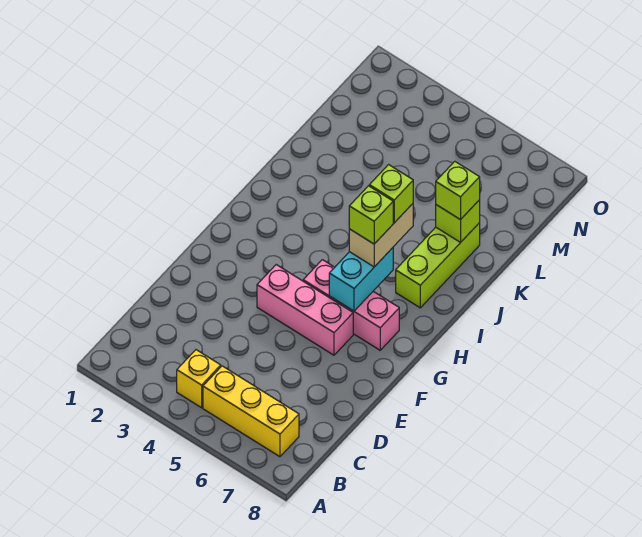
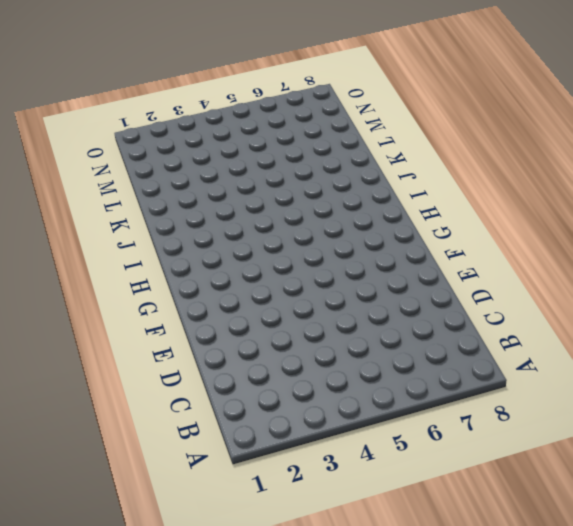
none -> yellow 1x1 brick [177,350,221,408]
none -> yellow 1x3 brick [203,366,299,457]

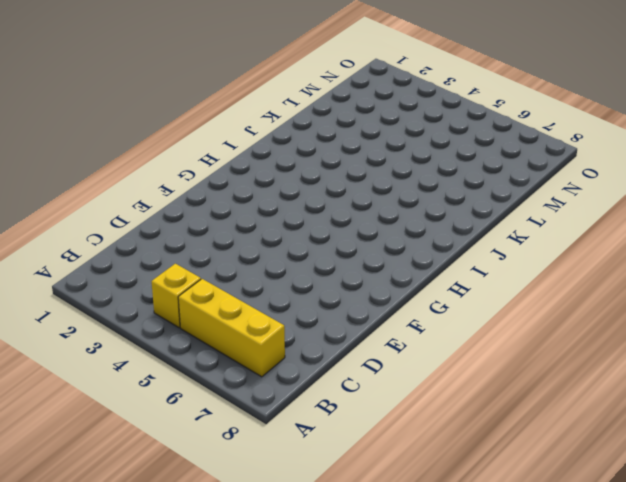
none -> pink 1x3 brick [257,265,353,355]
none -> pink 1x3 brick [303,260,399,350]

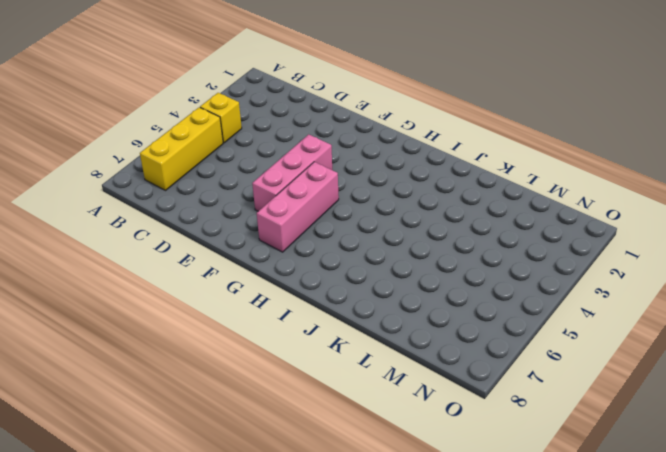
none -> lime 1x3 brick [396,223,480,308]
none -> cyan 1x2 brick [329,248,393,311]

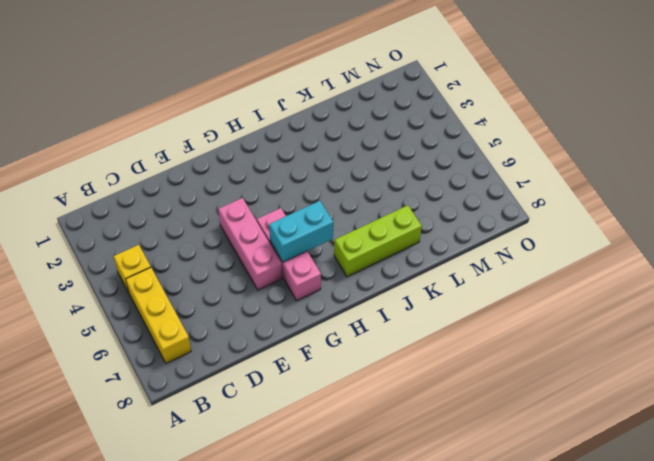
none -> lime 1x1 brick [436,200,480,243]
none -> tan 1x2 brick [349,204,413,267]

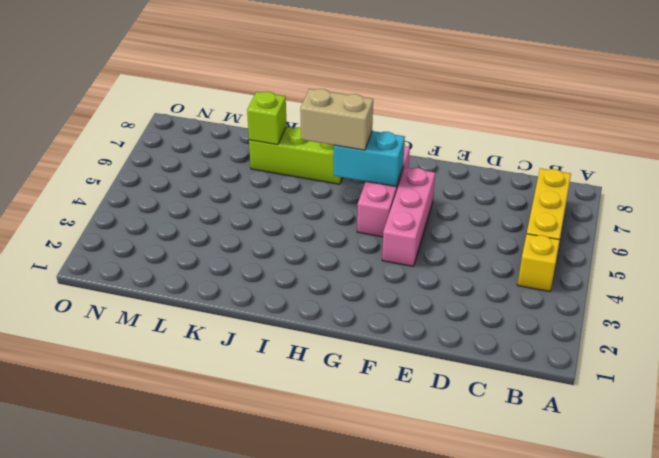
none -> lime 1x1 brick [436,161,480,220]
none -> lime 1x1 brick [349,186,393,244]

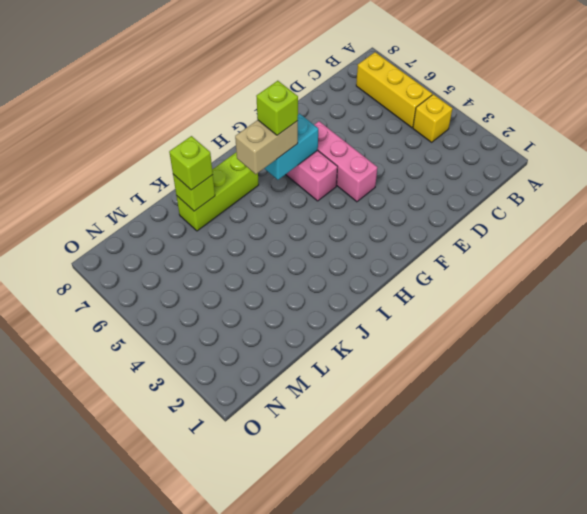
none -> lime 1x1 brick [369,165,413,223]

